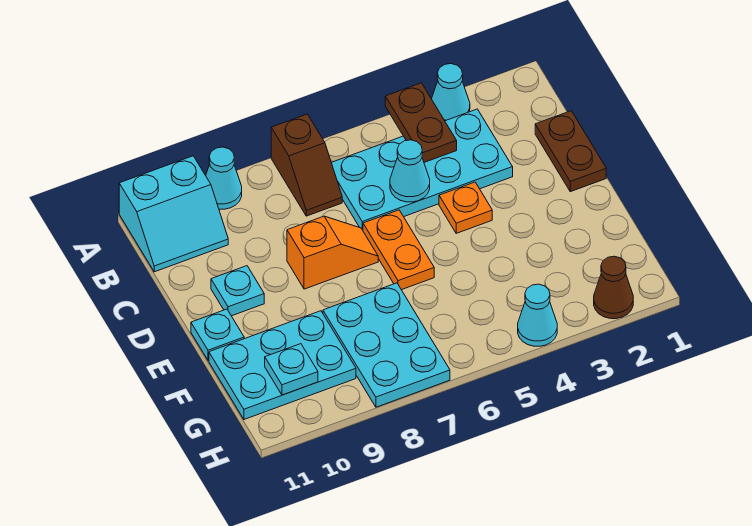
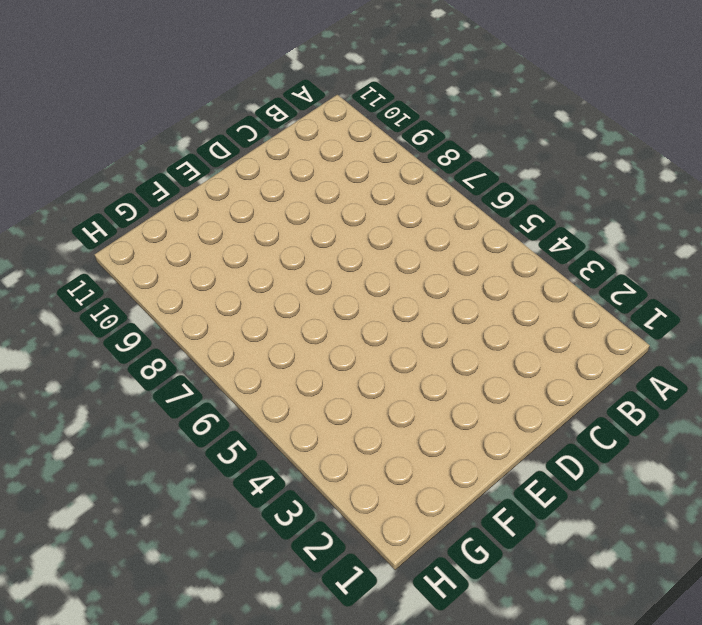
none -> cyan 1x1 cone [432,64,470,121]
none -> brown 1x2 slope [271,114,342,216]
none -> cyan 1x1 cone [206,147,242,209]

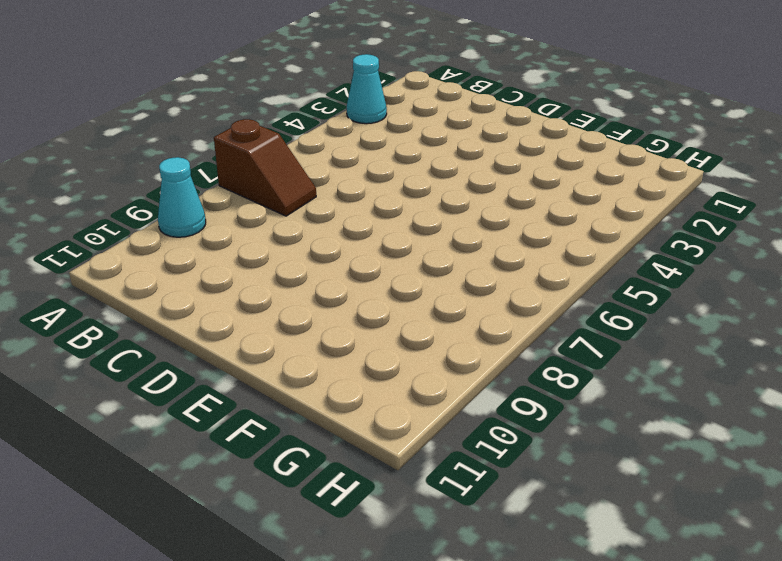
none -> cyan 2x2 slope [119,156,228,272]
none -> cyan 2x4 plate [331,109,513,230]
none -> brown 1x2 plate [535,111,606,192]

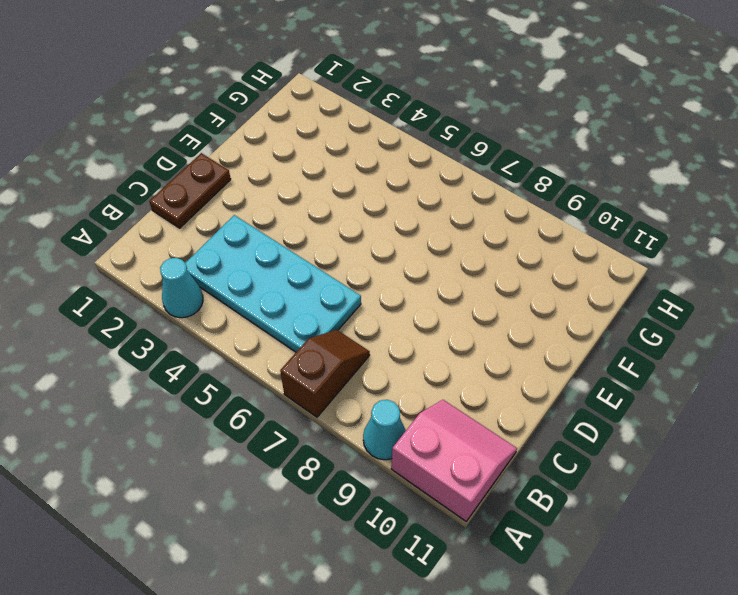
pink 2x2 slope [391,400,517,521] -> cyan 2x2 slope [119,156,228,272]
none -> orange 1x1 plate [439,182,492,233]
none -> orange 1x2 plate [363,210,434,290]
none -> orange 1x2 slope [287,216,378,289]

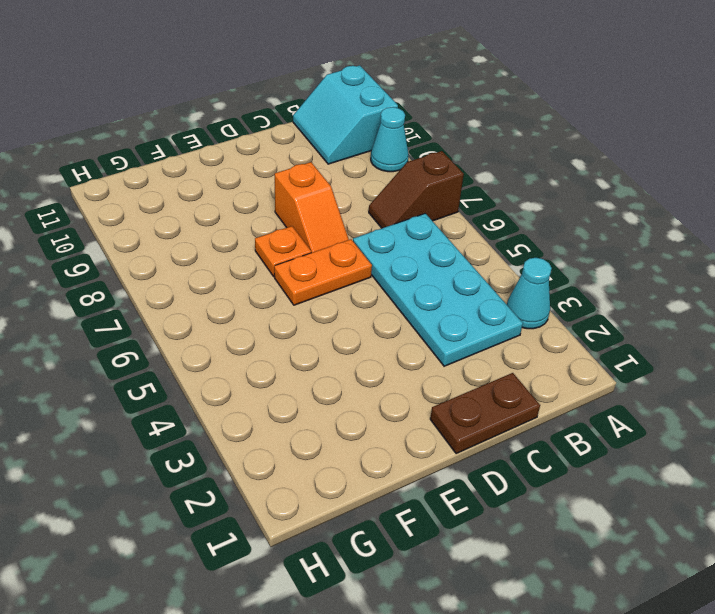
orange 1x1 plate [255,226,311,277] -> orange 1x1 plate moved to [439,182,492,233]
none -> cyan 1x1 plate [211,266,264,316]
none -> cyan 1x1 plate [191,309,244,360]
none -> cyan 2x3 plate [323,283,450,407]

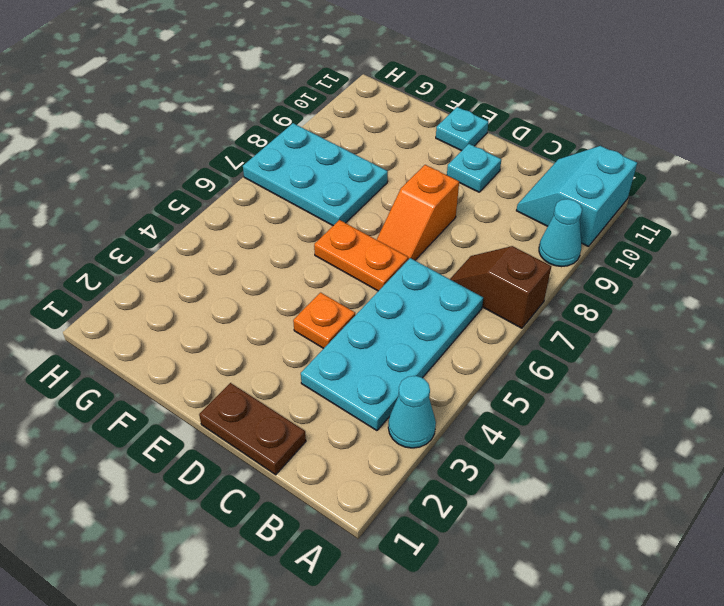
none -> cyan 2x3 plate [209,311,356,419]
none -> brown 1x1 cone [594,256,633,319]
none -> cyan 1x1 cone [518,284,557,346]

